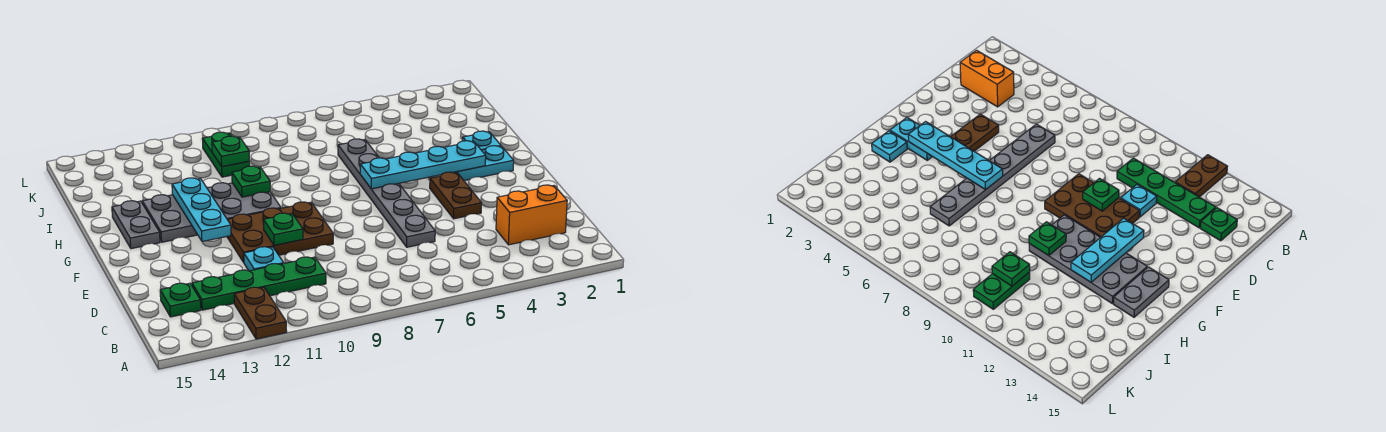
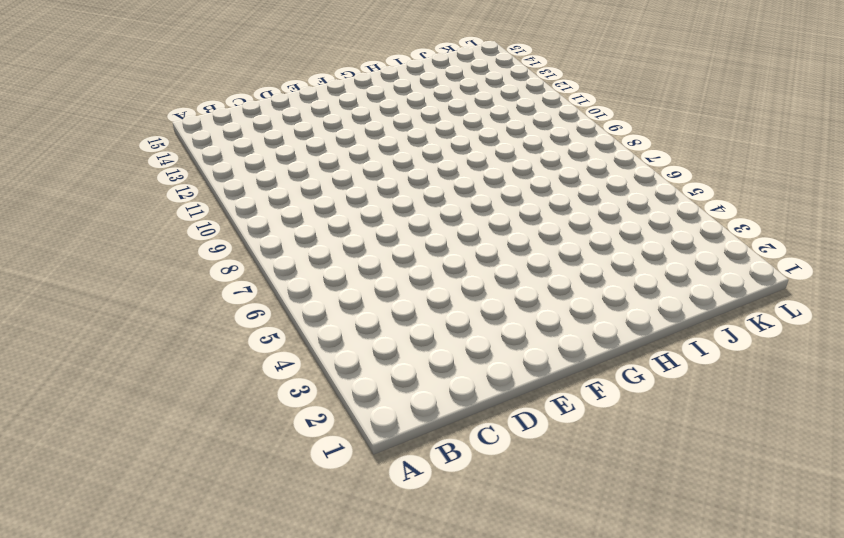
none -> brown 1x2 plate [234,287,287,339]
none -> orange 1x2 brick [496,185,567,245]
none -> green 1x4 plate [192,257,326,310]

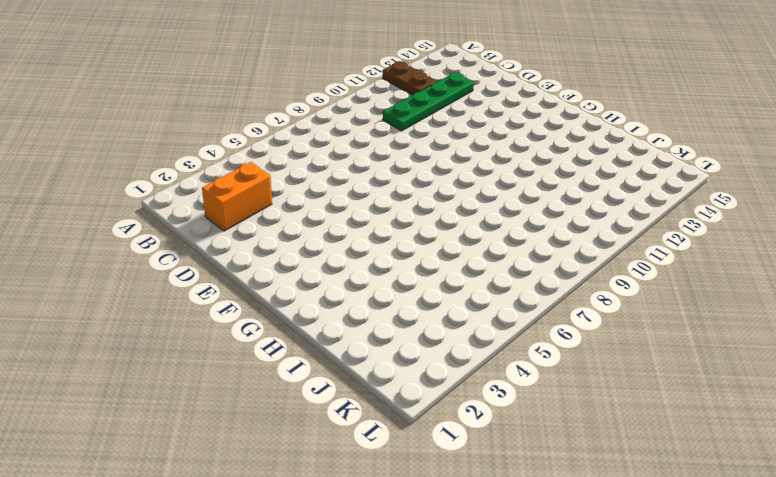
none -> green 1x1 plate [160,283,201,317]
none -> grey 1x6 plate [338,139,435,247]
none -> cyan 1x1 plate [244,247,284,271]

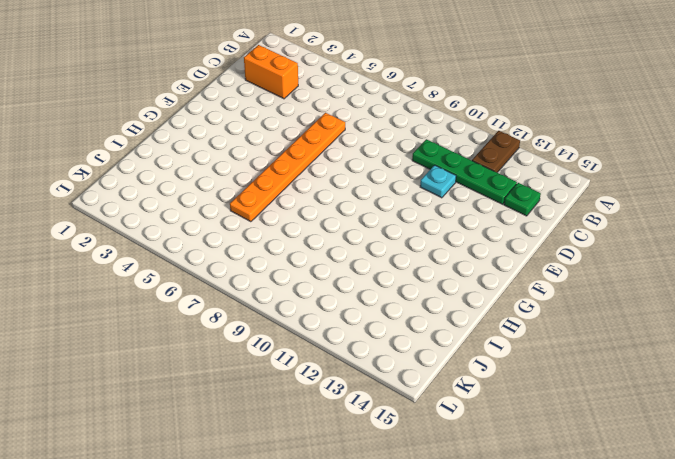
orange 1x6 plate [230,113,345,222] -> grey 1x6 plate [338,139,435,247]
none -> brown 1x2 plate [430,172,482,219]
none -> brown 2x3 plate [227,202,333,262]
none -> cyan 1x2 plate [453,146,514,181]

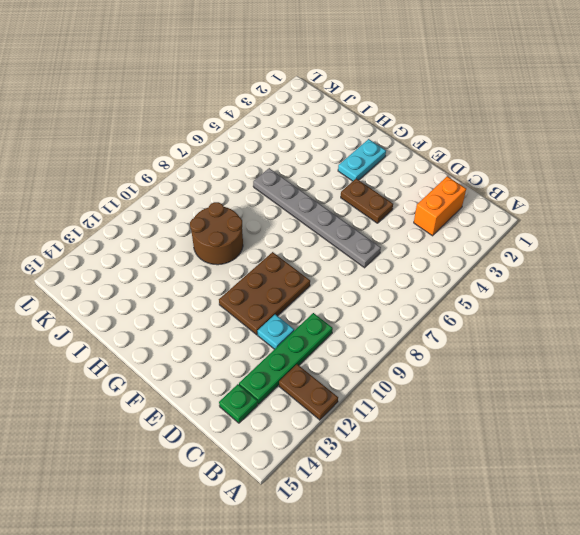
brown 2x2 round brick [190,202,243,265] -> grey 2x4 plate [142,183,281,242]
none -> grey 1x2 plate [112,201,160,249]
none -> cyan 1x1 plate [463,131,501,150]
none -> green 1x2 plate [202,132,250,177]

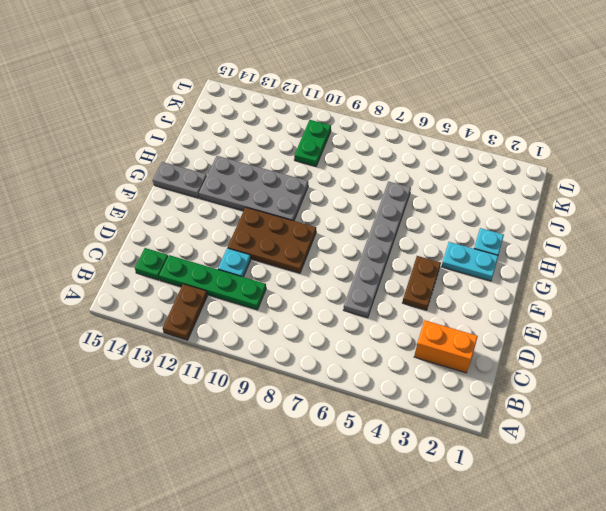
grey 1x2 plate [153,162,207,198] -> grey 1x2 plate turned to [112,201,160,249]
none -> green 1x1 plate [263,213,303,245]
none -> cyan 1x3 plate [172,178,231,242]
none -> cyan 1x4 plate [360,141,486,189]

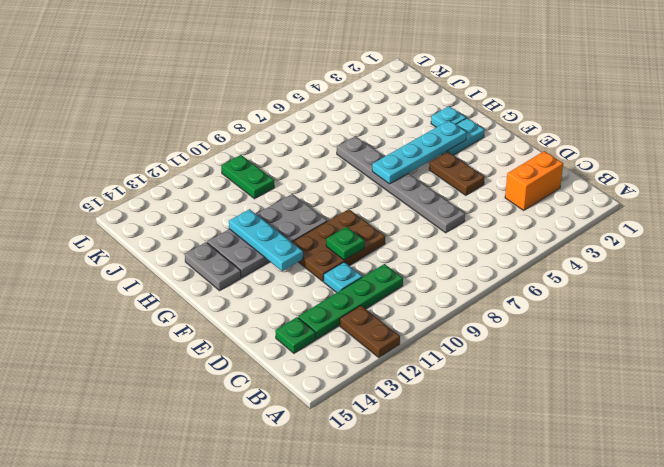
none -> green 1x1 plate [232,166,270,197]
none -> green 1x1 plate [212,136,250,167]

